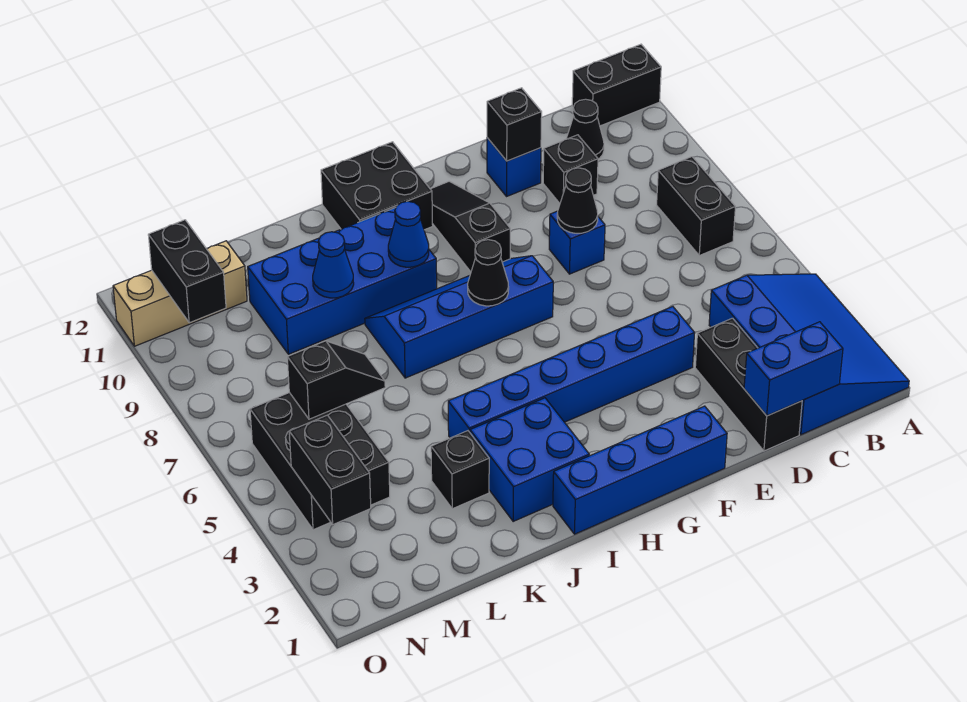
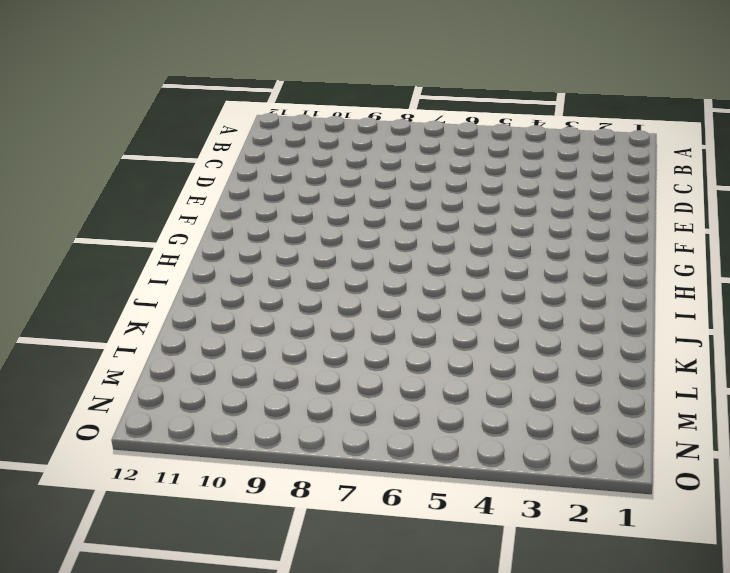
none -> blue 3x4 slope [709,274,909,435]
none -> black 1x2 brick [572,44,661,126]
none -> black 1x2 brick [657,157,735,255]

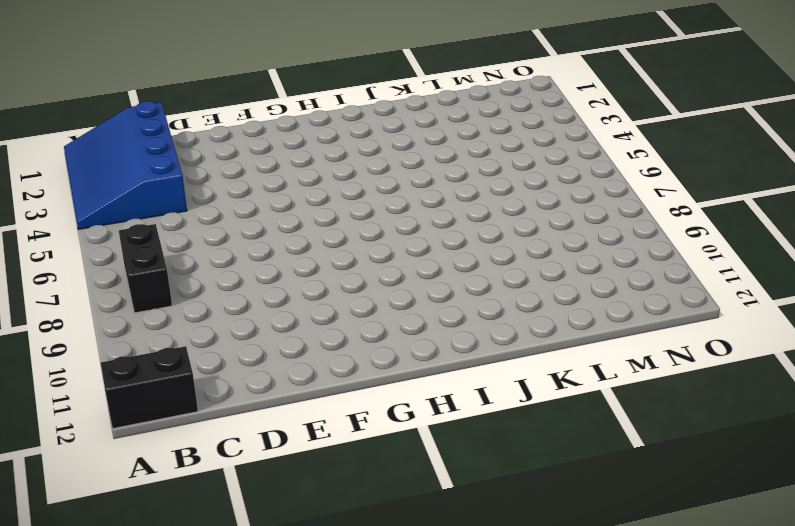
none -> black 1x1 cone [566,99,604,159]
none -> black 1x3 brick [695,318,802,451]
none -> black 1x1 brick [543,135,598,203]

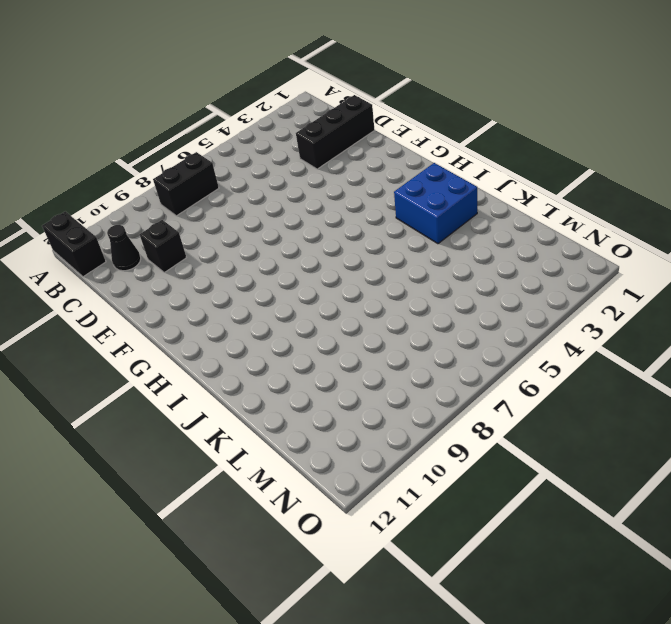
none -> blue 3x4 slope [709,274,909,435]
none -> blue 1x6 brick [448,307,695,438]
none -> blue 1x1 brick [549,211,605,274]

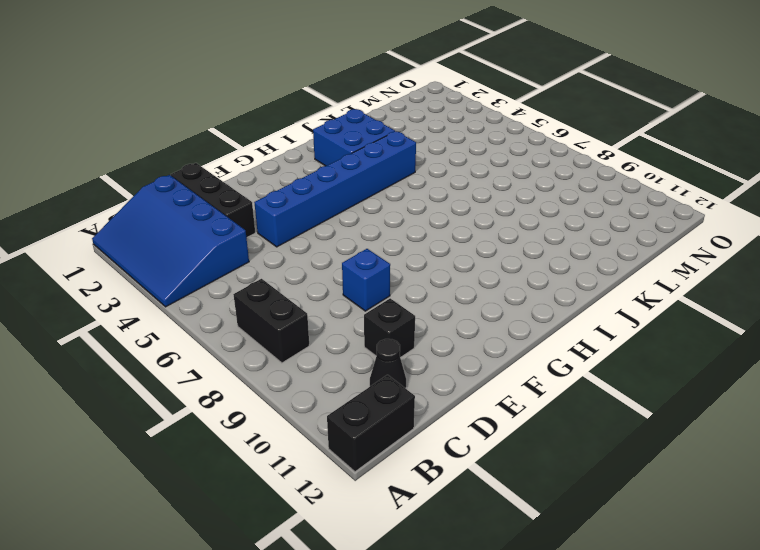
none -> blue 1x1 brick [487,138,541,197]
none -> blue 1x4 brick [553,406,727,534]
none -> blue 2x4 slope [365,256,553,378]

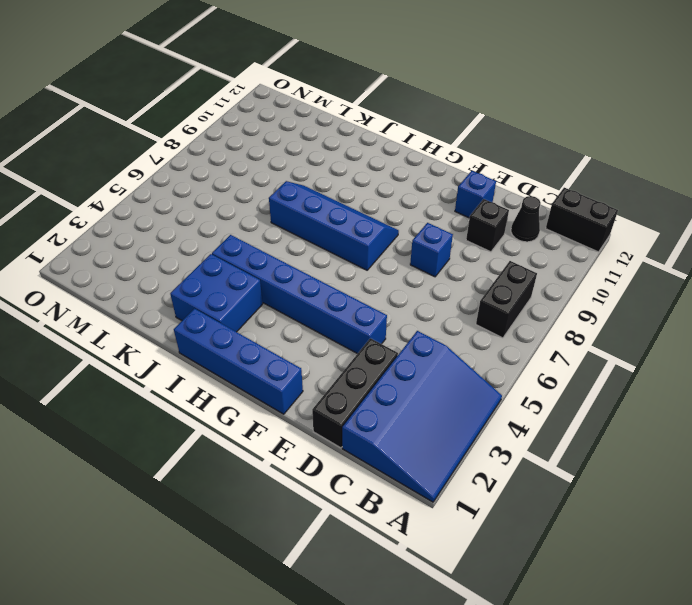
none -> black 1x3 slope [431,181,510,272]
none -> black 2x2 brick [321,142,433,230]
none -> blue 2x4 brick [248,208,437,354]

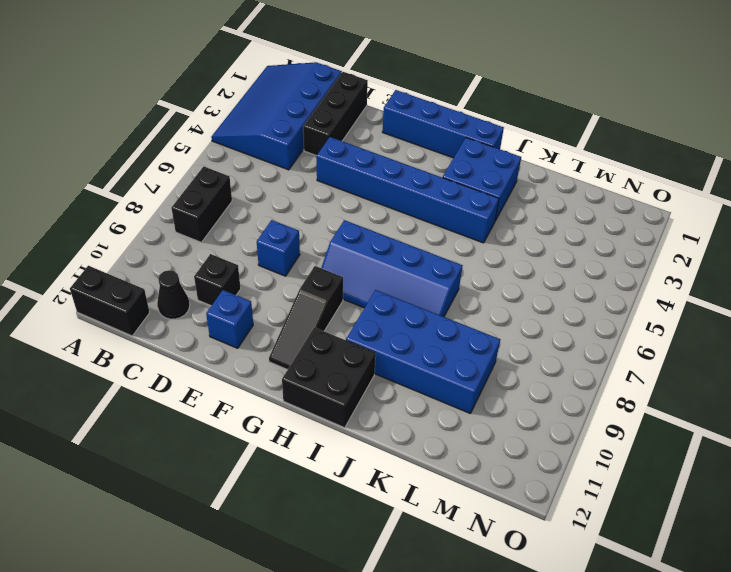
none -> black 1x1 brick [431,431,489,509]
none -> black 2x3 brick [250,393,390,530]
none -> tan 1x3 brick [113,241,247,346]

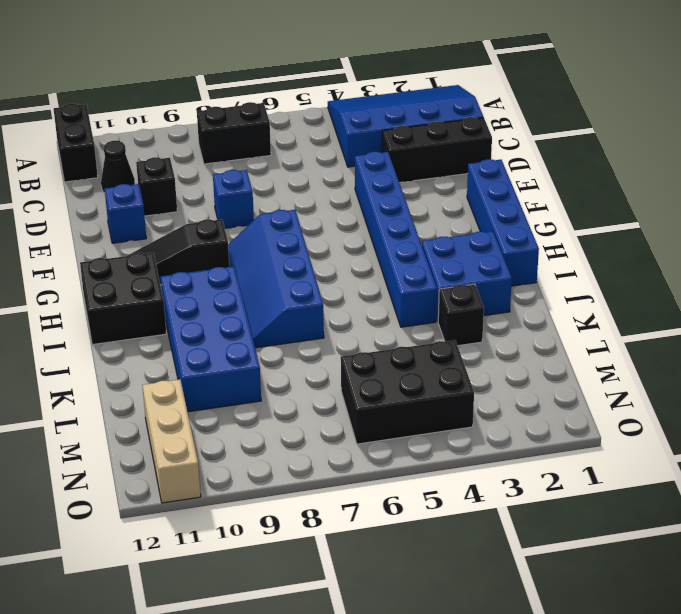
none -> blue 1x2 brick [744,322,843,416]
none -> black 1x1 cone [557,168,598,233]
none -> black 1x1 brick [487,88,542,161]

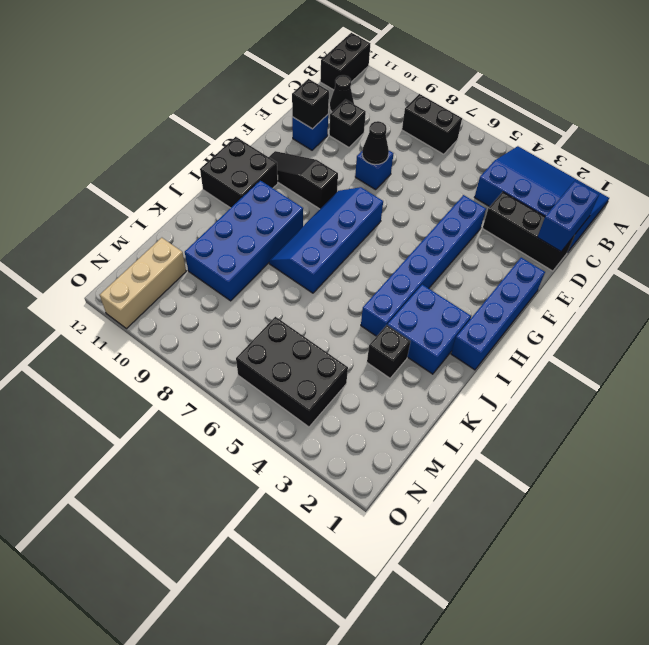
none -> black 1x1 cone [468,240,509,306]
none -> blue 1x1 cone [388,201,429,267]
none -> blue 1x1 cone [313,232,354,298]

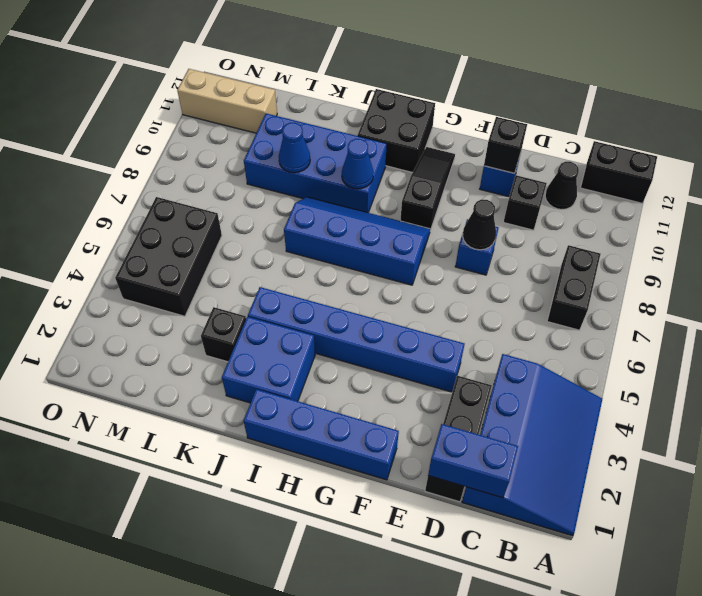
none -> black 1x1 cone [468,240,509,306]
none -> black 1x2 slope [287,341,385,419]
none -> black 1x2 brick [289,415,371,525]

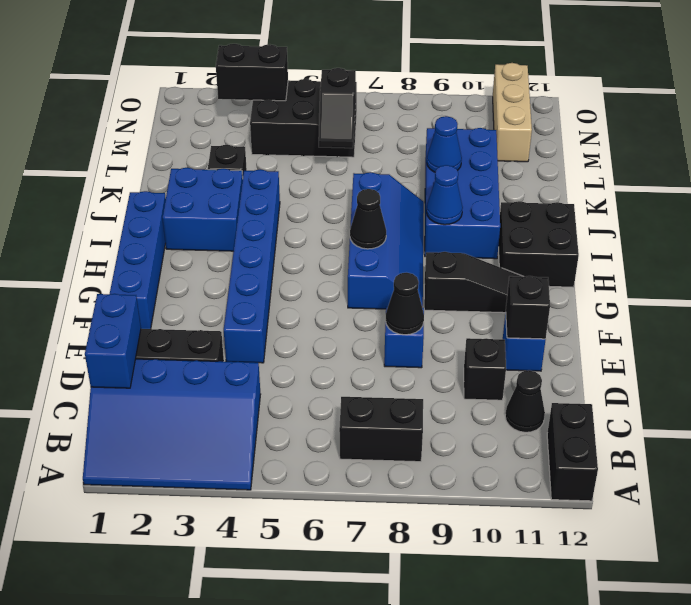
none -> black 1x2 brick [148,220,226,323]

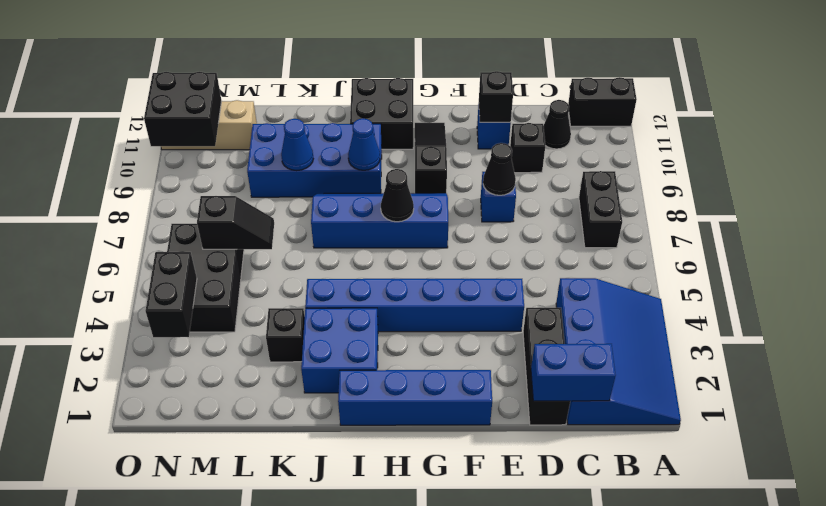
black 2x2 brick [144,72,221,146] -> black 1x2 brick [148,220,226,323]

